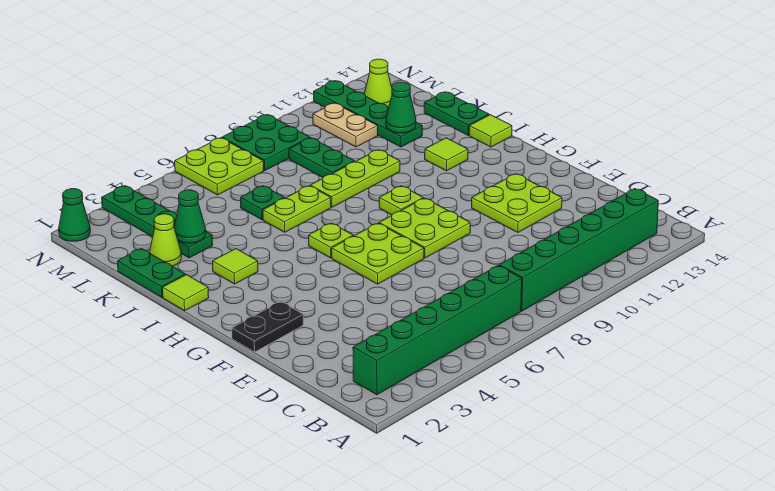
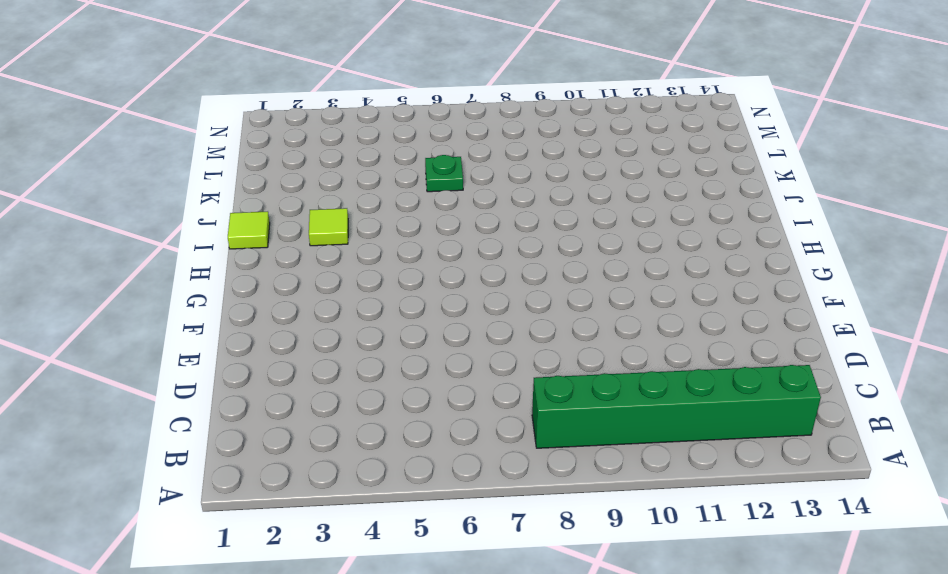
none -> green 1x6 brick [353,266,522,395]
none -> lime 2x2 plate [472,174,562,232]
none -> black 1x2 plate [232,301,303,352]

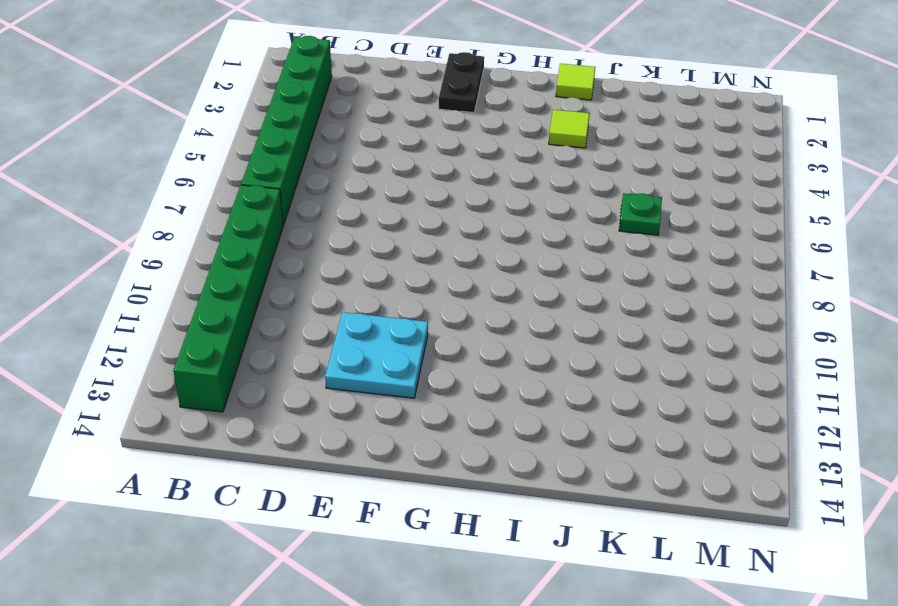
cyan 2x2 plate [325,312,428,398] -> lime 2x2 plate [472,174,562,232]
none -> lime 2x2 plate [332,223,424,284]
none -> lime 2x2 plate [379,198,470,258]
none -> lime 1x1 plate [309,223,353,258]

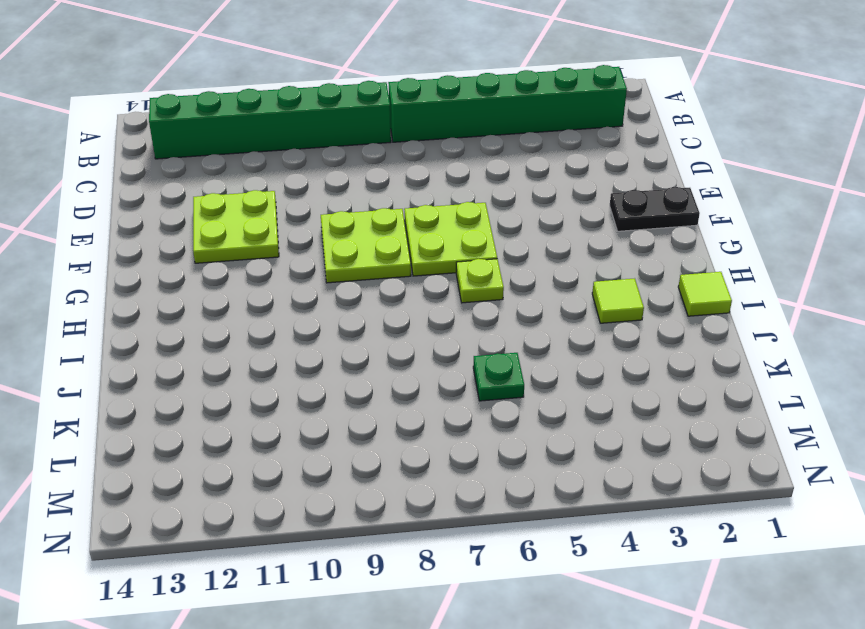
none -> lime 1x1 plate [379,186,423,215]
none -> lime 1x1 tile [425,138,468,171]
none -> lime 1x1 tile [469,115,512,147]

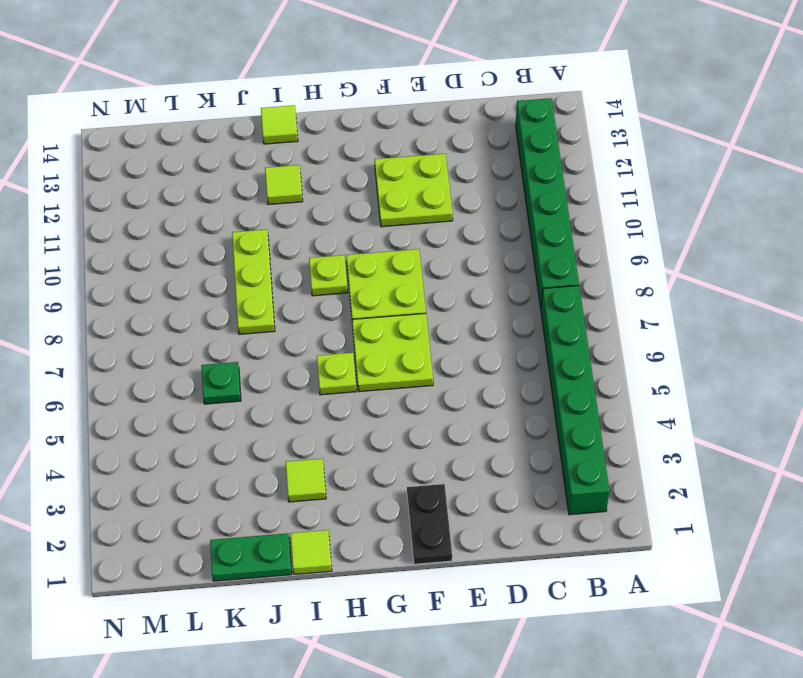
none -> lime 1x2 plate [263,186,331,232]
none -> green 1x2 plate [424,92,489,135]
none -> lime 1x1 cone [150,214,181,266]

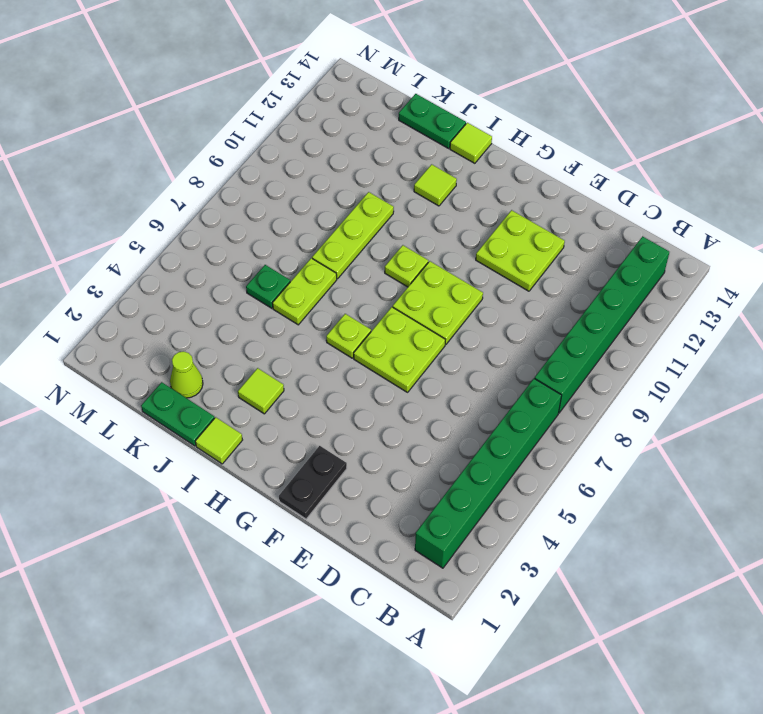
none -> green 1x4 plate [102,186,213,258]
none -> green 1x2 plate [289,138,355,177]
none -> green 1x4 plate [314,81,422,147]

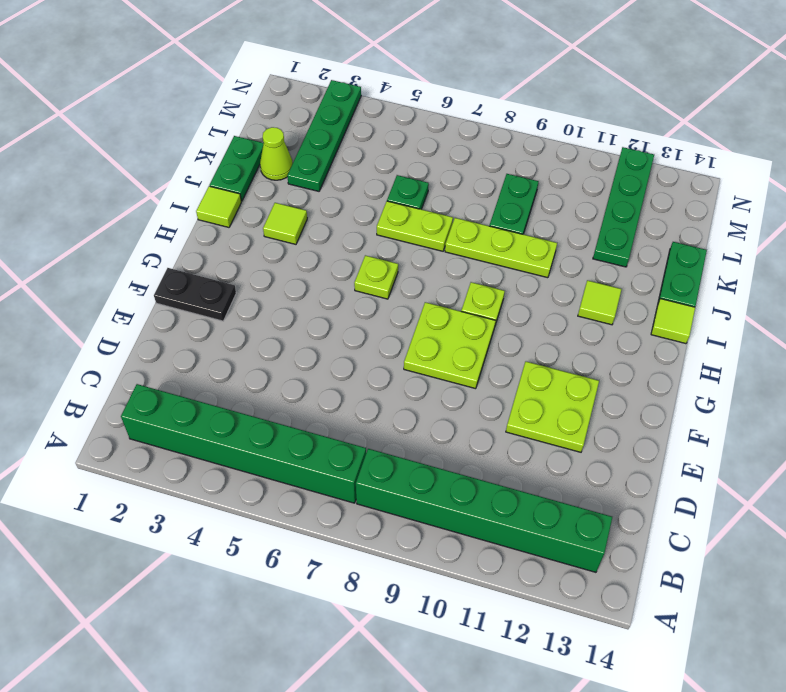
none -> lime 2x2 plate [332,223,424,284]
none -> tan 1x2 plate [313,103,378,147]
none -> lime 2x2 plate [175,138,264,195]

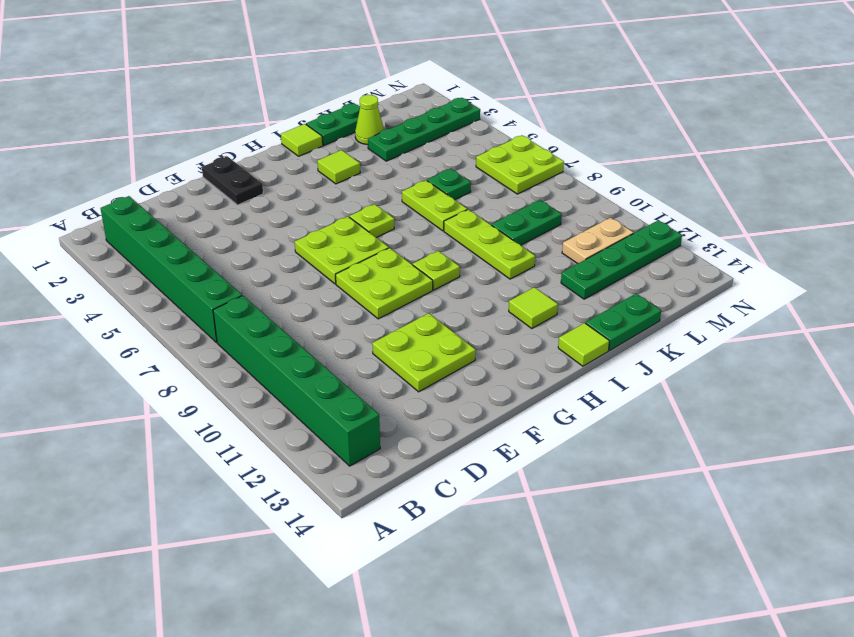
none -> green 2x2 plate [222,115,310,171]
none -> lime 1x1 cone [365,59,392,107]
none -> green 1x1 cone [59,189,90,241]

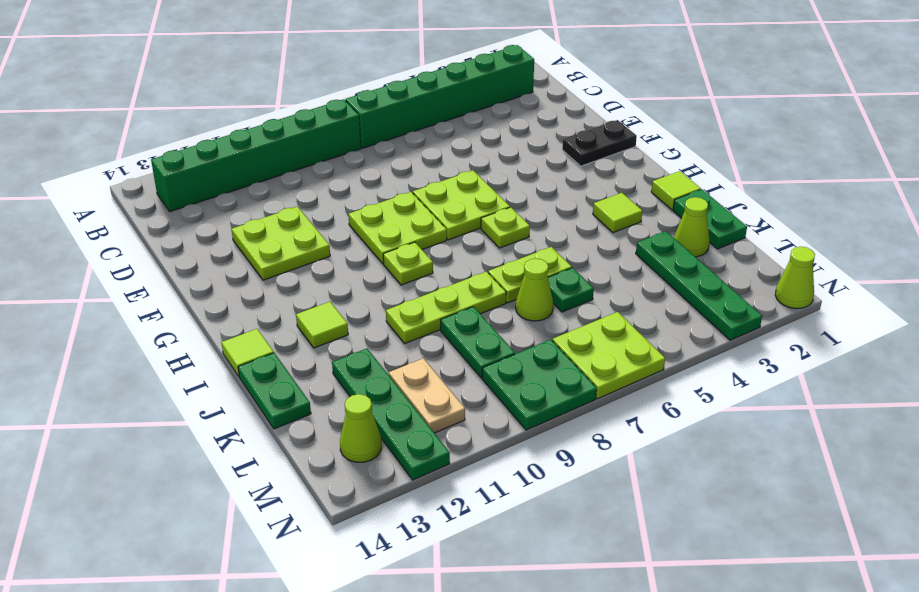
lime 1x1 cone [516,258,553,321] -> none
lime 1x1 cone [775,247,815,309] -> green 1x1 cone [59,189,90,241]
none -> green 1x1 cone [174,190,206,243]
none -> green 1x1 cone [386,82,416,133]

